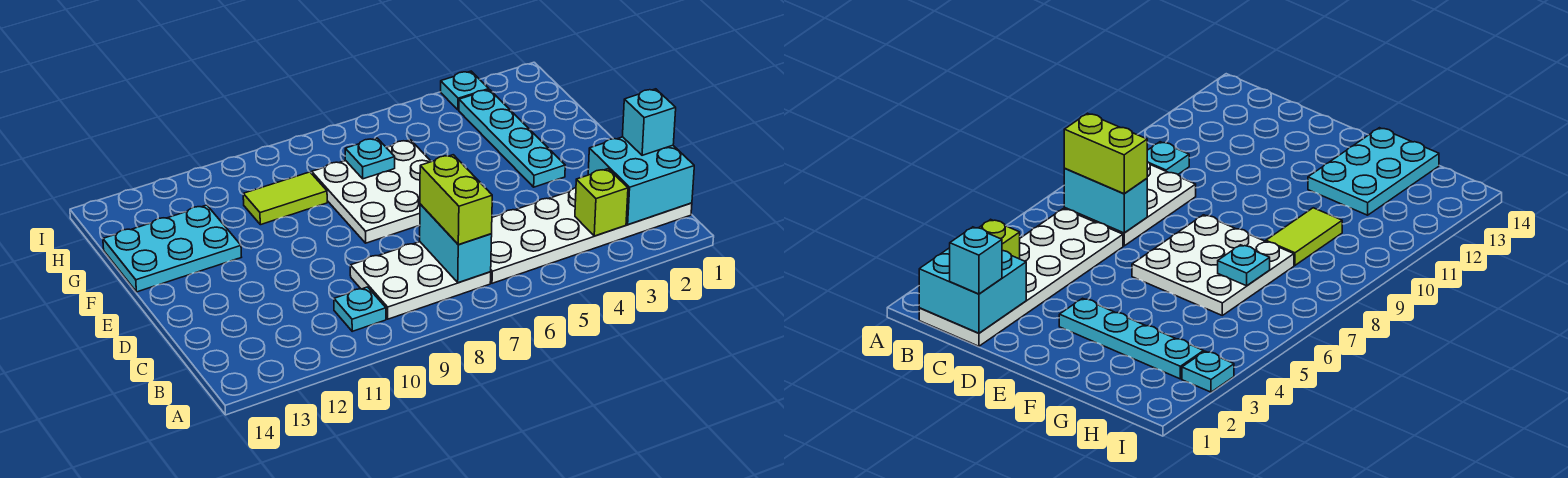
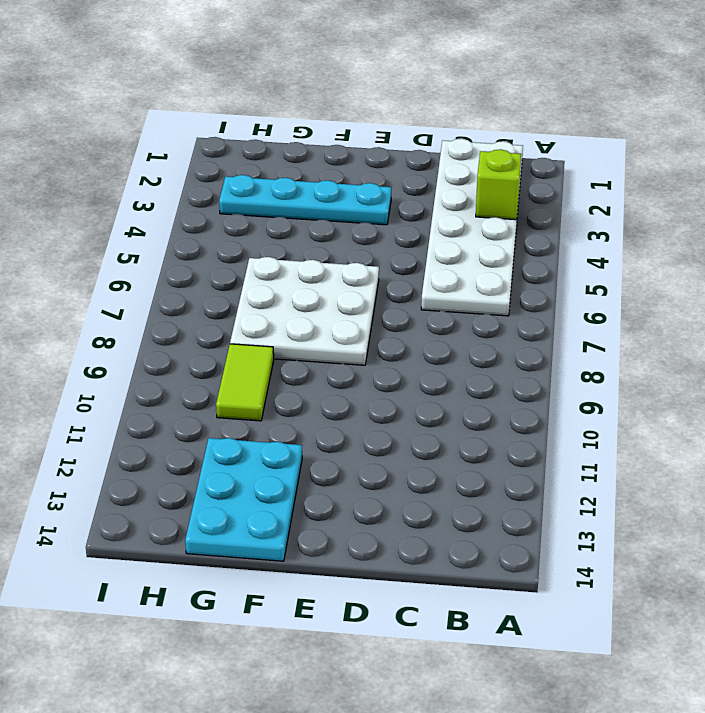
none -> white 2x3 plate [350,242,491,319]
none -> cyan 1x1 plate [334,287,386,331]
none -> cyan 1x1 plate [441,71,489,110]

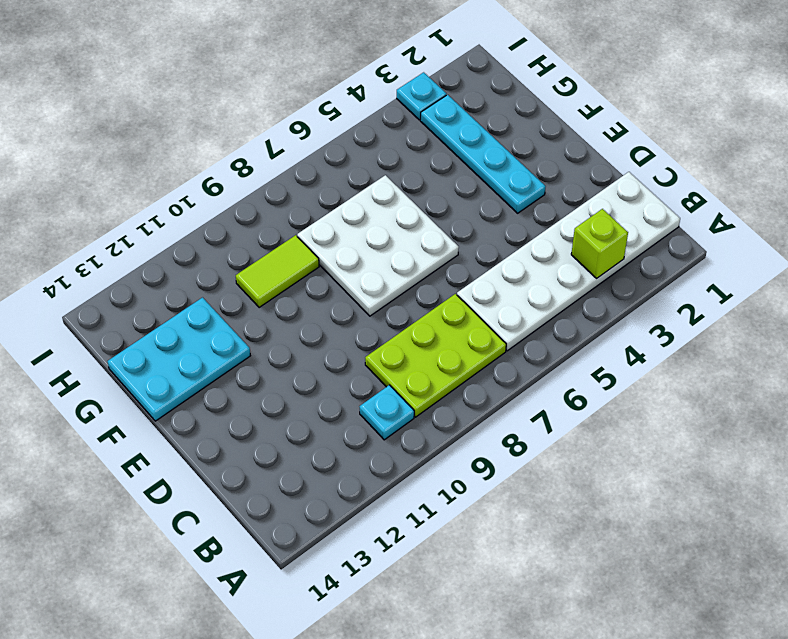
lime 2x3 plate [365,294,506,417] -> white 2x3 plate [350,242,491,319]
none -> cyan 2x2 brick [588,137,694,224]
none -> cyan 1x2 brick [420,204,492,283]
none -> cyan 1x1 plate [345,138,395,179]

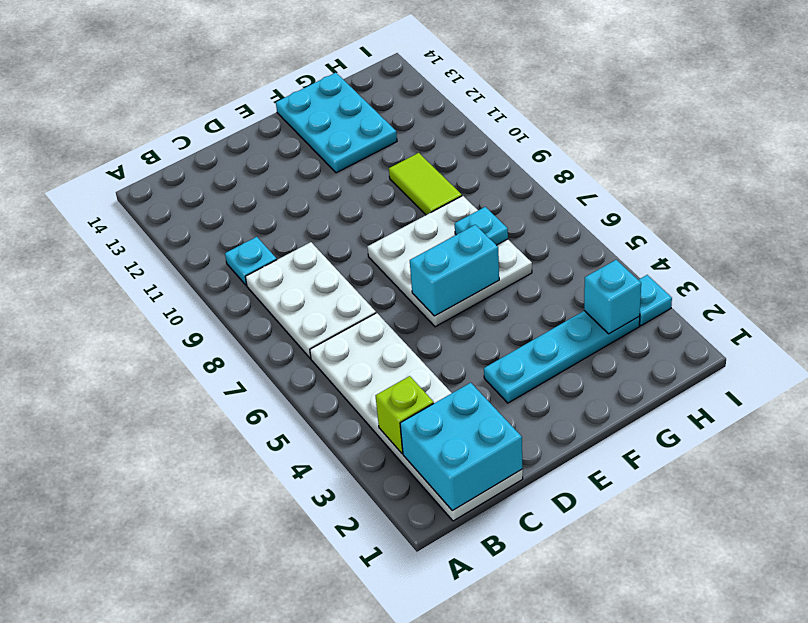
cyan 1x2 brick [410,225,499,316] -> cyan 1x2 brick moved to [420,204,492,283]
cyan 1x1 brick [584,260,641,334] -> cyan 1x1 brick moved to [623,89,676,155]
none -> lime 1x2 brick [420,155,492,245]

